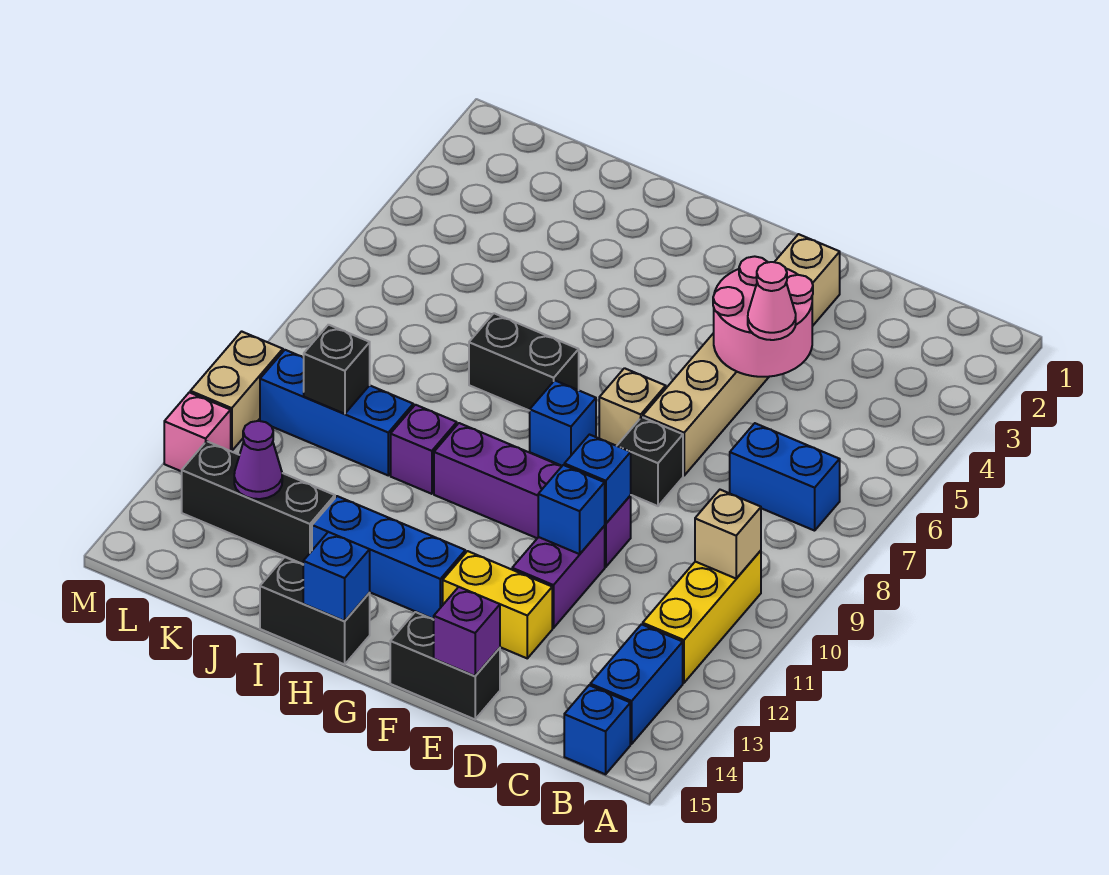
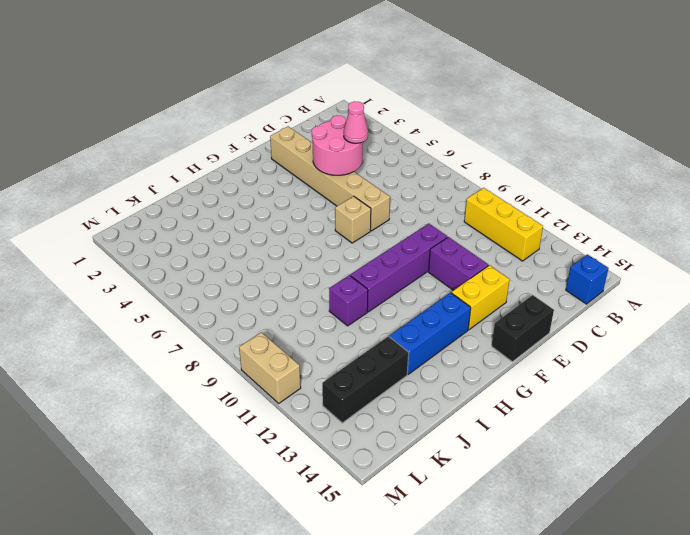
none -> blue 1x2 brick [730,423,840,531]
none -> blue 1x2 brick [590,624,683,744]
none -> black 1x1 brick [617,417,683,506]

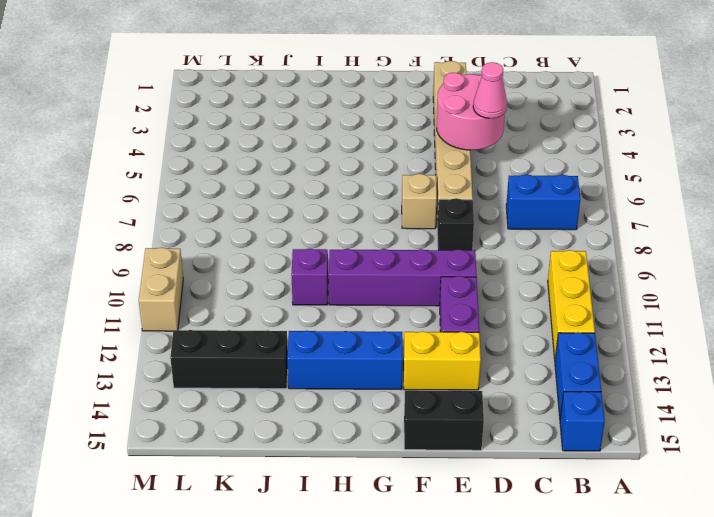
none -> blue 1x1 brick [530,380,596,466]
none -> black 1x2 brick [469,313,579,411]
none -> black 1x2 brick [260,557,370,664]

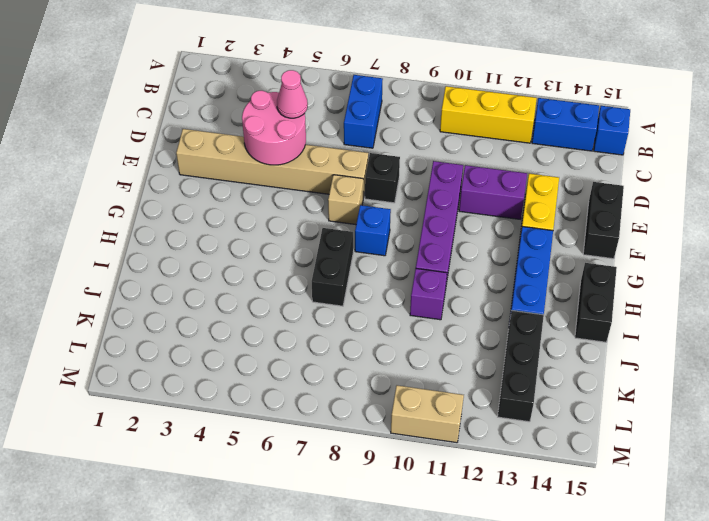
none -> blue 1x3 brick [260,350,413,475]
none -> pink 1x1 brick [164,392,231,472]
none -> tan 1x1 brick [695,490,761,578]

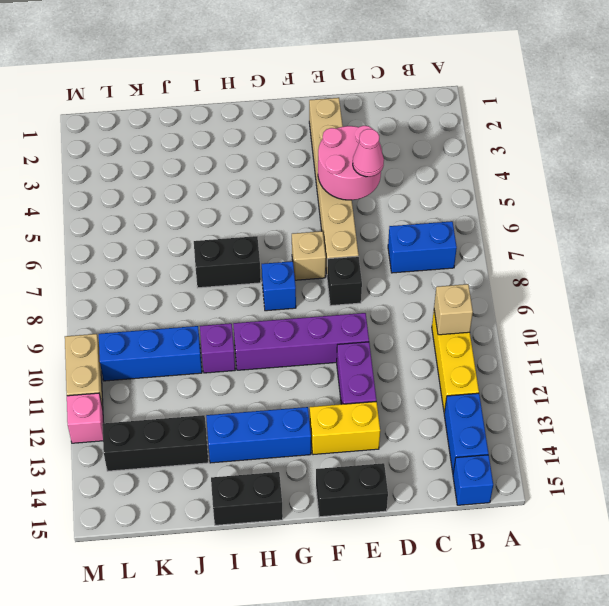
none -> blue 1x1 brick [564,435,631,524]
none -> blue 1x1 brick [538,465,605,554]
none -> purple 1x1 brick [434,587,500,676]

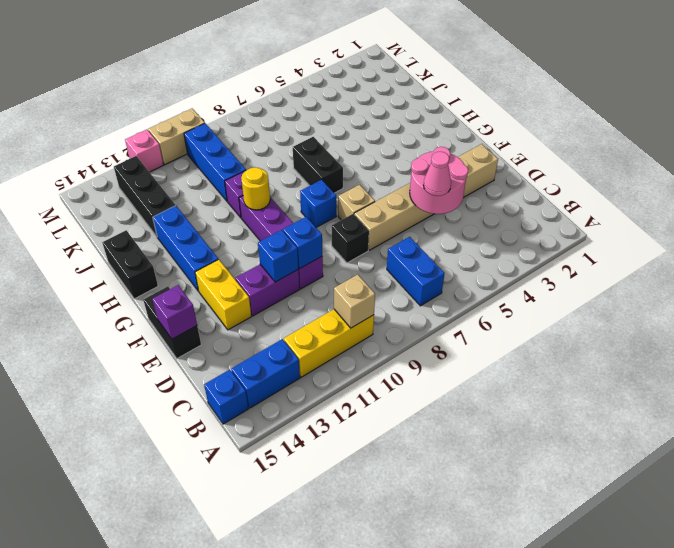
yellow 1x1 round brick [241,167,270,210] -> none
none -> blue 1x1 brick [303,532,370,621]
none -> black 1x1 brick [304,325,370,414]
none -> purple 1x1 cone [234,421,282,499]

